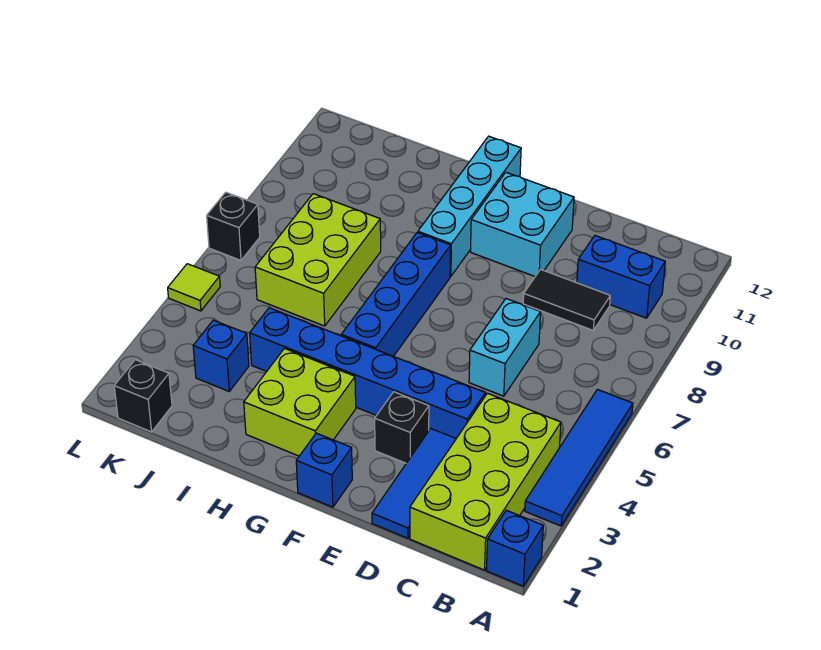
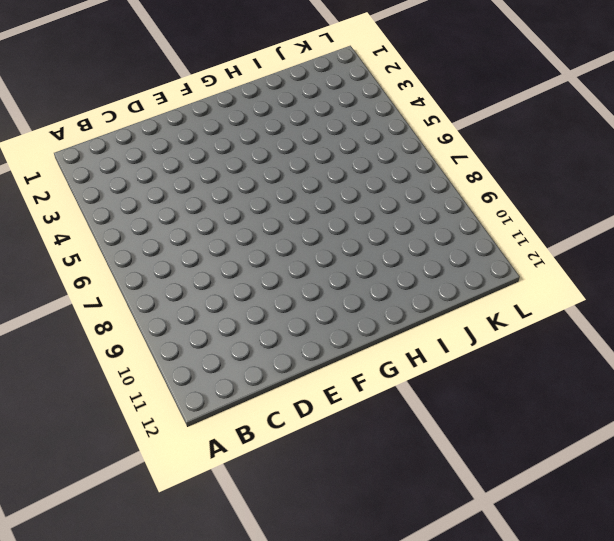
none -> blue 1x1 brick [486,510,543,586]
none -> blue 1x4 tile [525,389,633,526]
none -> lime 2x4 brick [410,393,561,570]

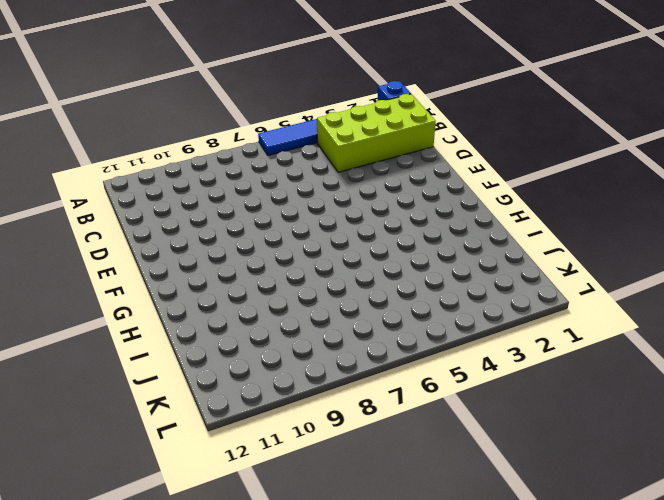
none -> blue 1x2 brick [577,236,665,318]
none -> black 1x2 tile [523,269,610,330]
none -> blue 1x3 tile [372,429,456,538]

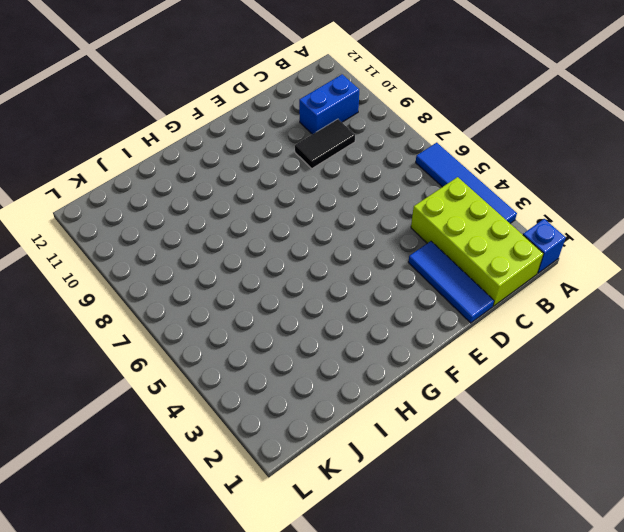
none -> blue 1x6 brick [250,308,485,438]
none -> cyan 1x2 brick [469,299,541,396]
none -> black 1x1 brick [375,392,429,463]

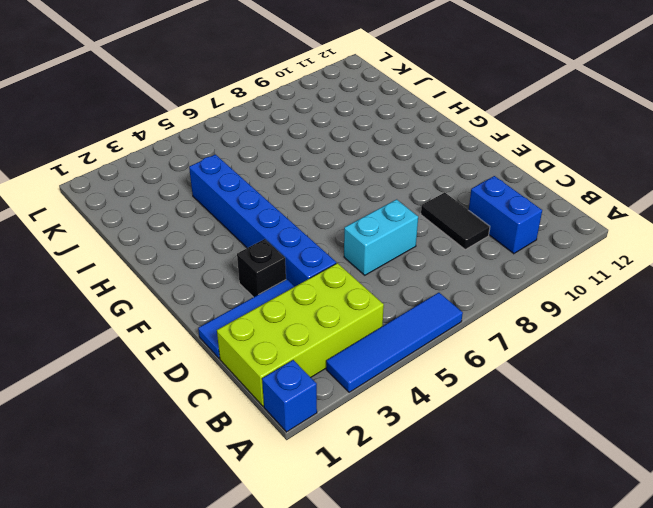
none -> cyan 2x2 brick [471,172,574,276]
none -> blue 1x1 brick [296,433,352,507]
none -> lime 2x2 brick [244,349,356,456]

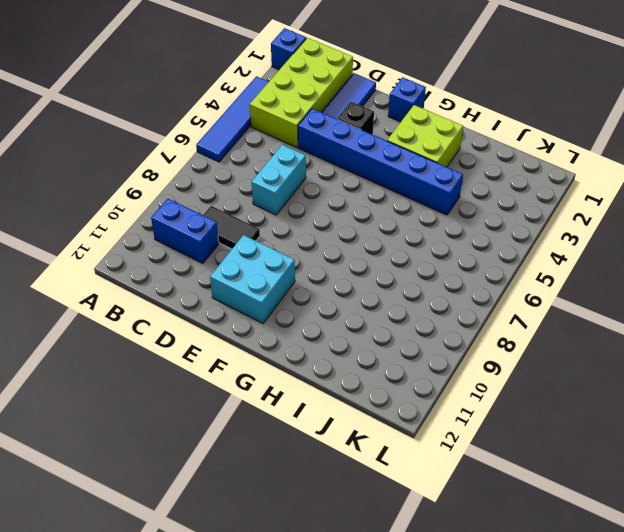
none -> blue 1x4 brick [341,233,451,356]
none -> cyan 1x4 brick [418,136,521,276]
none -> lime 2x3 brick [255,194,381,326]

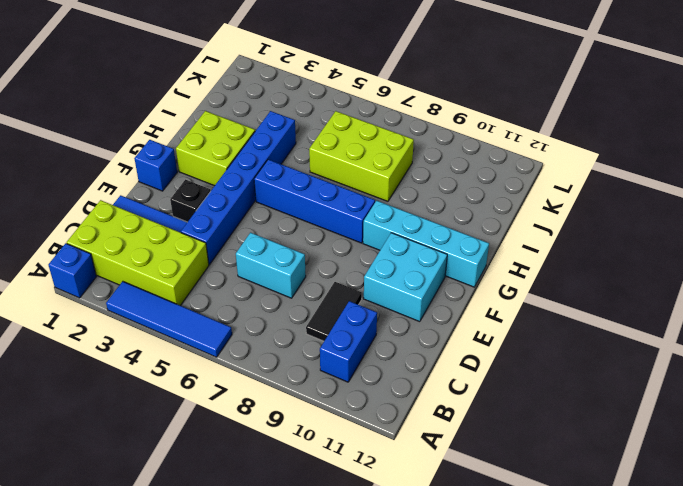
none -> blue 1x1 brick [193,320,249,391]
none -> black 1x1 brick [114,360,172,432]
none -> lime 1x1 tile [168,264,220,311]

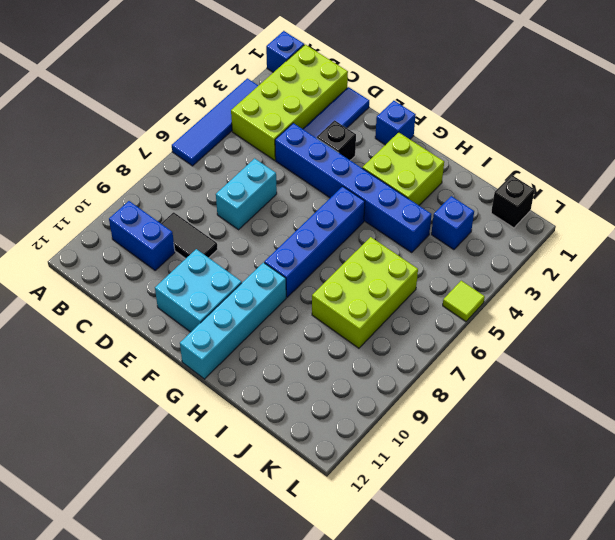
none -> black 1x1 brick [207,192,260,260]

